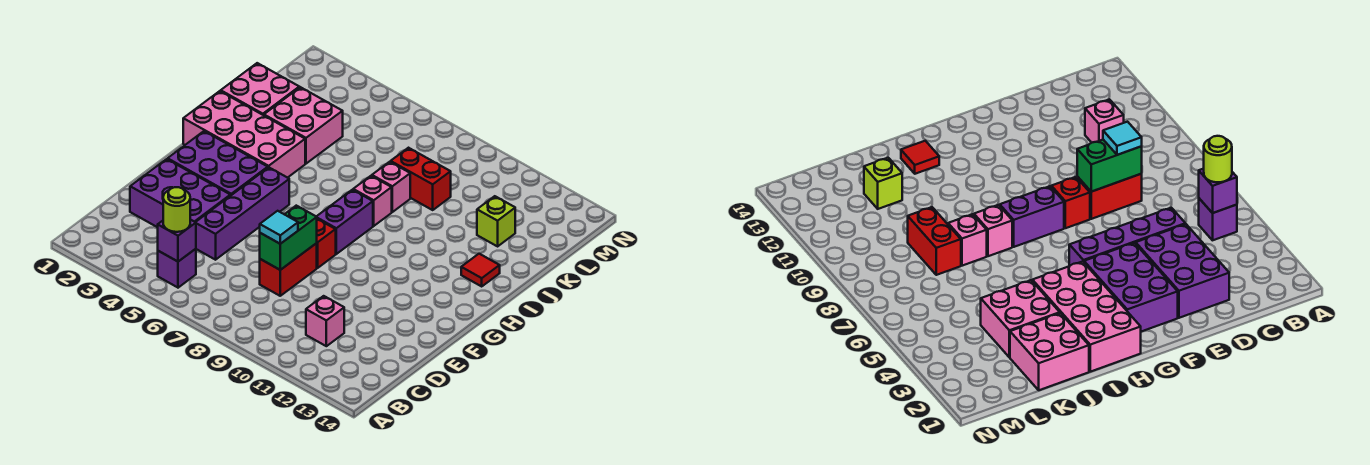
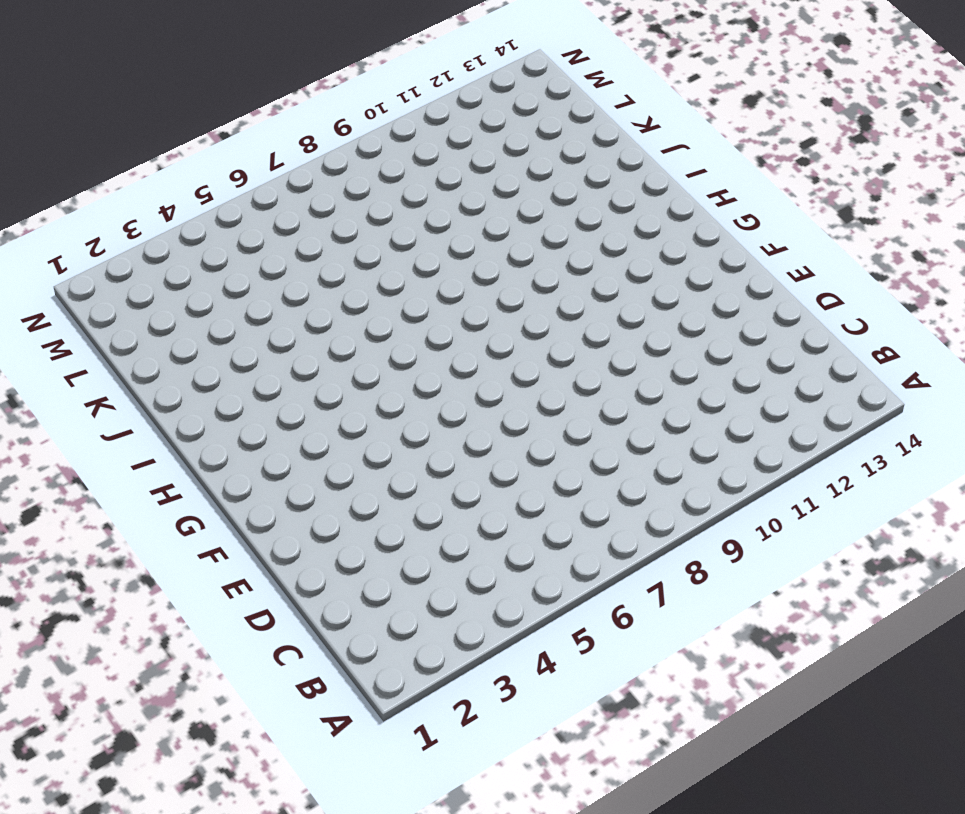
none -> purple 1x1 brick [158,249,196,288]
none -> pink 1x1 brick [306,296,344,346]
none -> purple 2x3 brick [130,159,230,227]

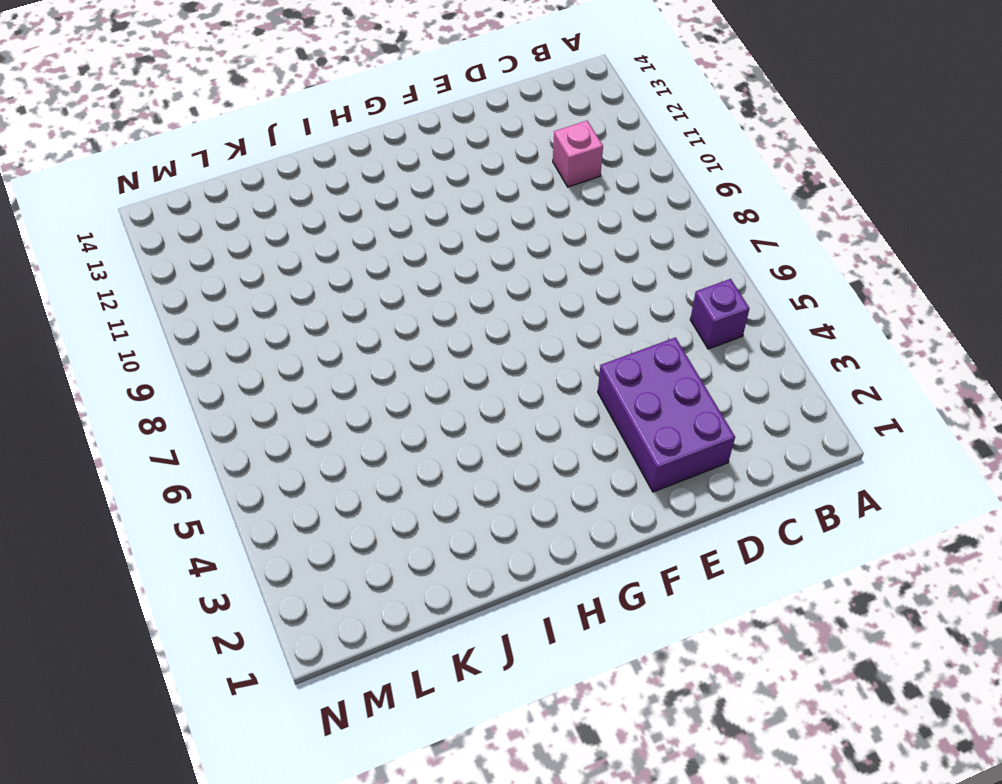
none -> purple 1x4 brick [196,167,289,260]
none -> red 1x2 brick [260,243,317,296]
none -> purple 2x3 brick [168,131,268,196]

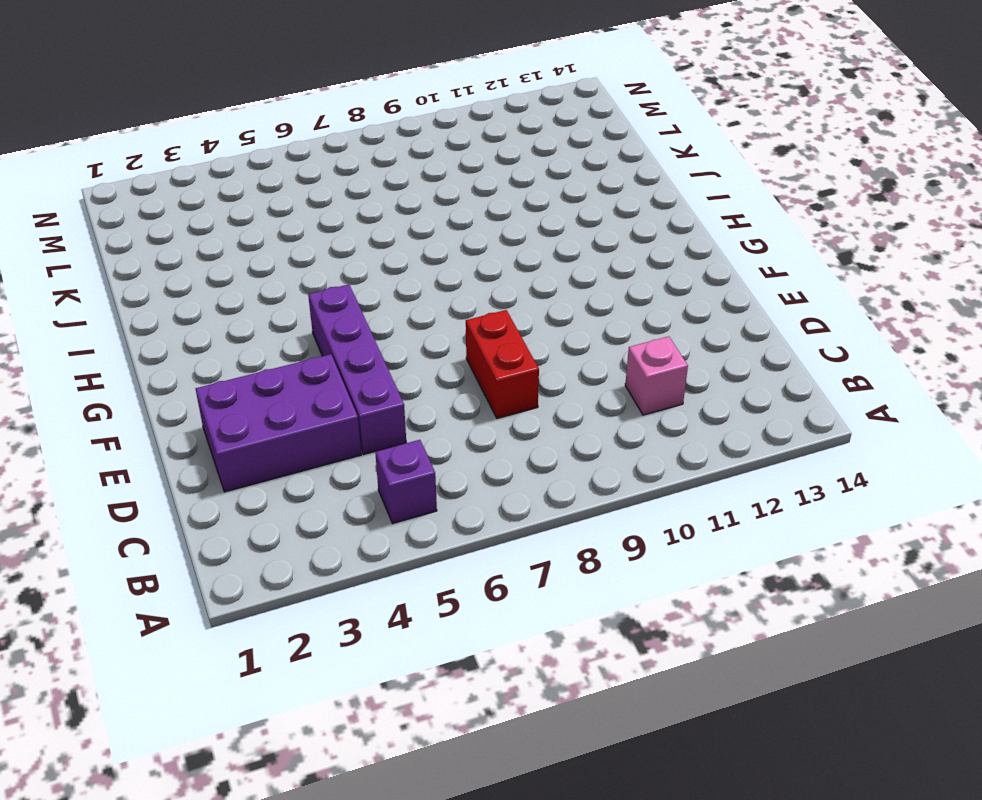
none -> purple 2x3 brick [168,131,268,196]
none -> red 1x1 brick [317,219,336,268]
none -> purple 1x2 brick [316,190,373,254]

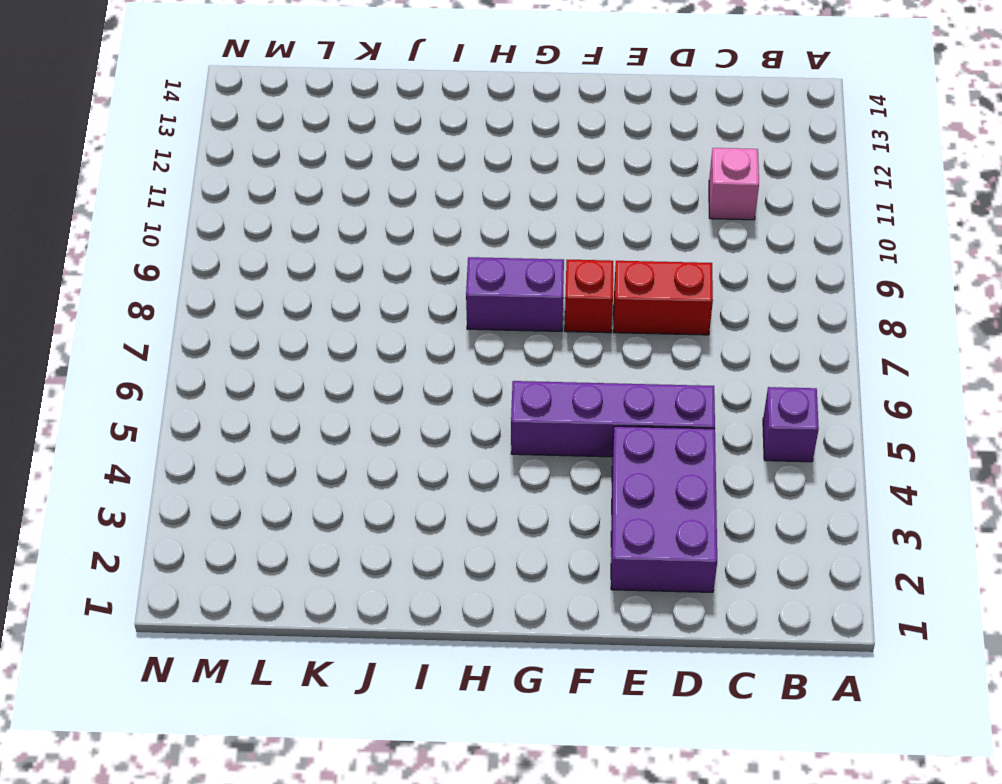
none -> purple 2x3 brick [168,131,268,196]
none -> pink 2x4 brick [183,91,305,178]
none -> pink 1x1 brick [353,176,392,226]

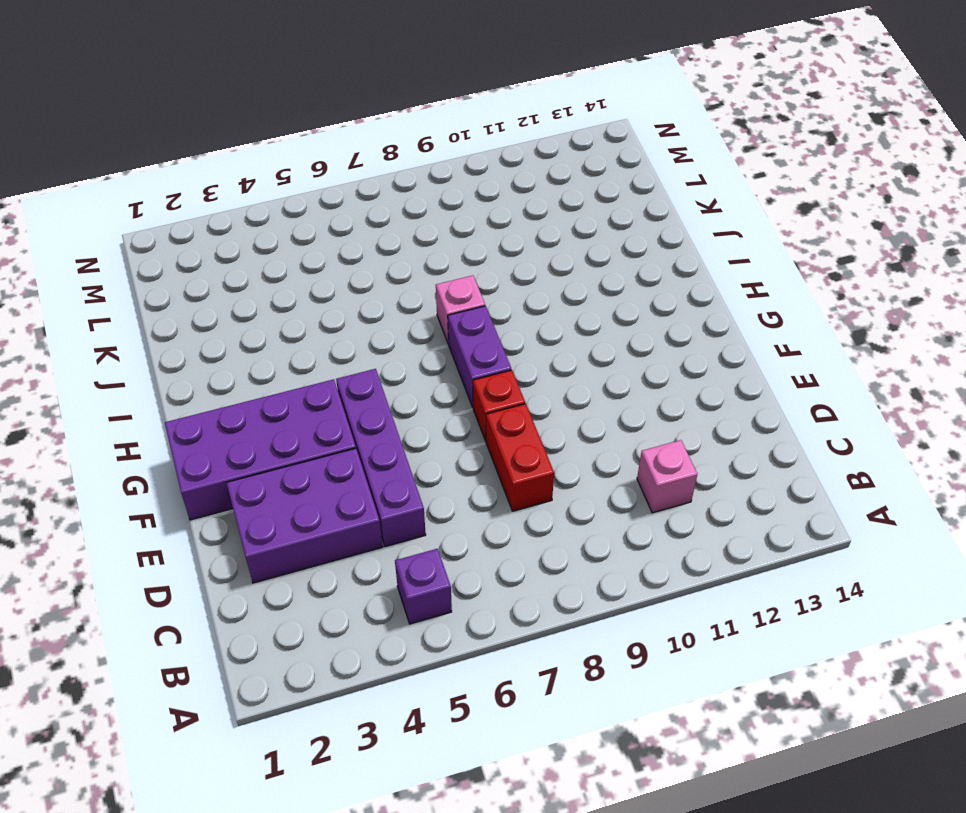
purple 2x4 brick [165,379,356,520] -> purple 2x3 brick [168,131,268,196]
none -> pink 2x4 brick [183,91,305,178]
none -> red 1x1 tile [461,254,500,286]
none -> pink 2x2 brick [221,63,299,115]

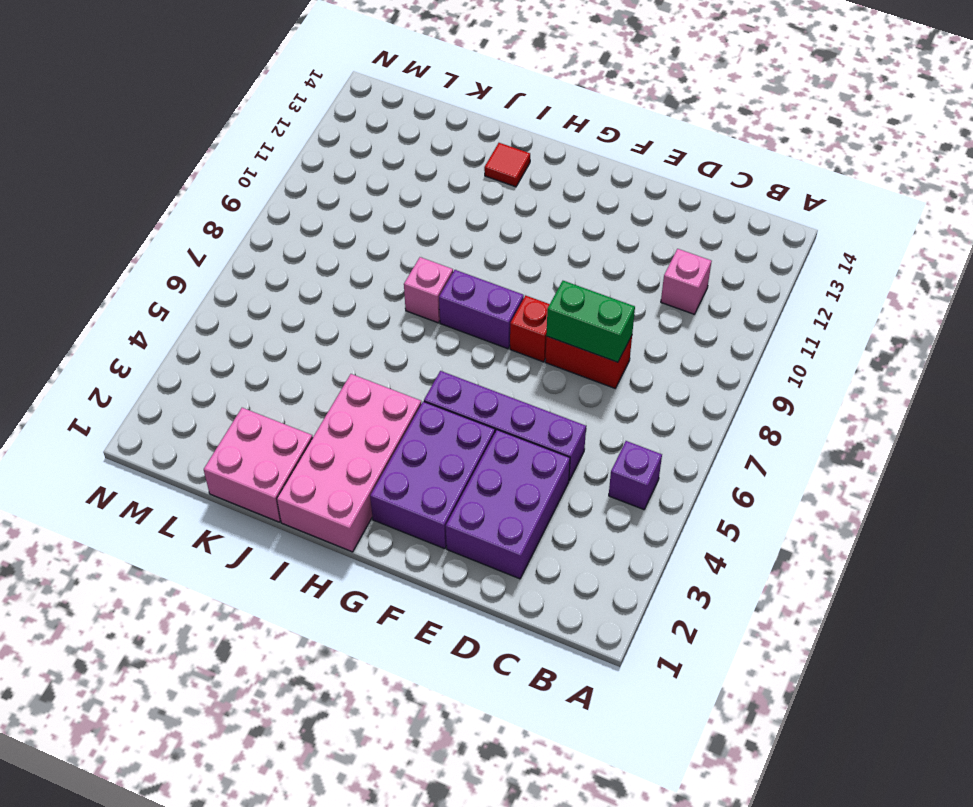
none -> pink 2x2 brick [264,87,343,164]
none -> pink 1x1 brick [372,162,410,212]
none -> red 1x2 brick [391,148,451,210]

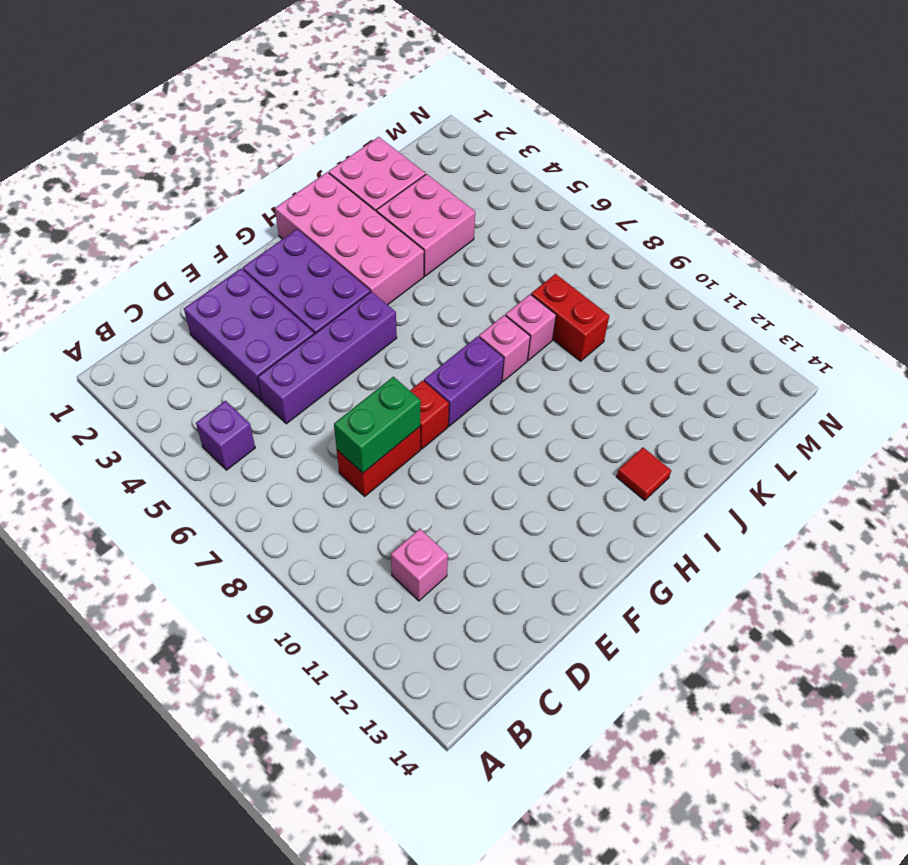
none -> lime 1x1 brick [477,196,515,246]
none -> purple 1x1 brick [158,219,196,262]
none -> lime 1x1 round brick [163,187,190,232]

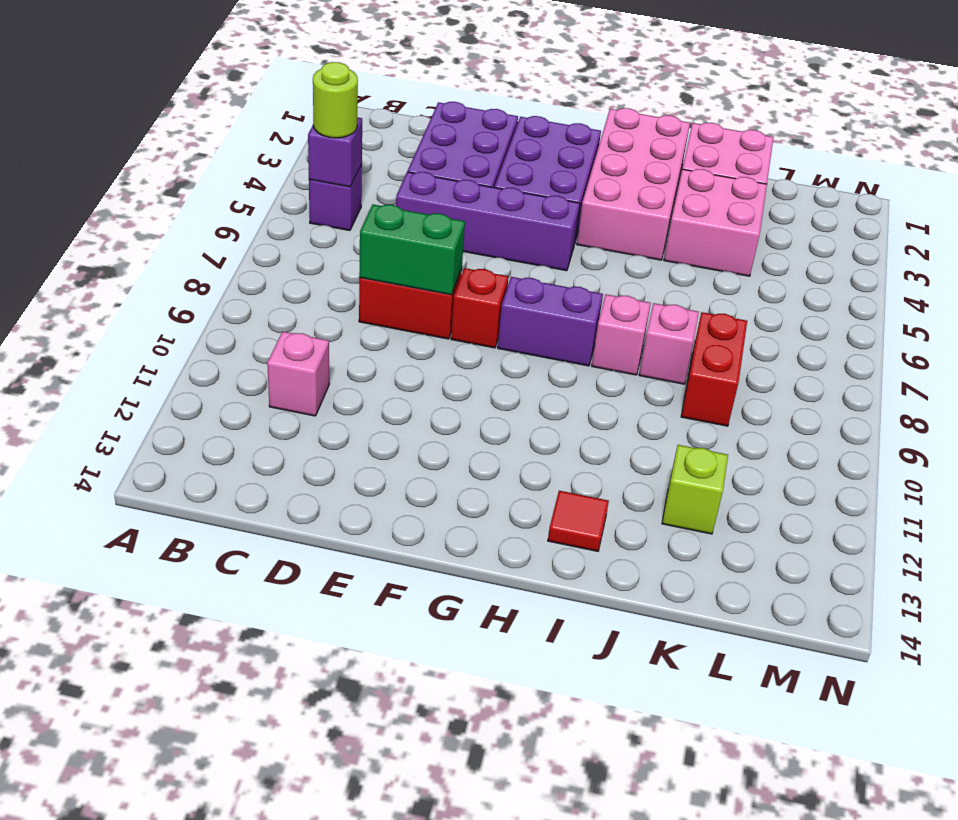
none -> cyan 1x1 tile [260,211,298,244]

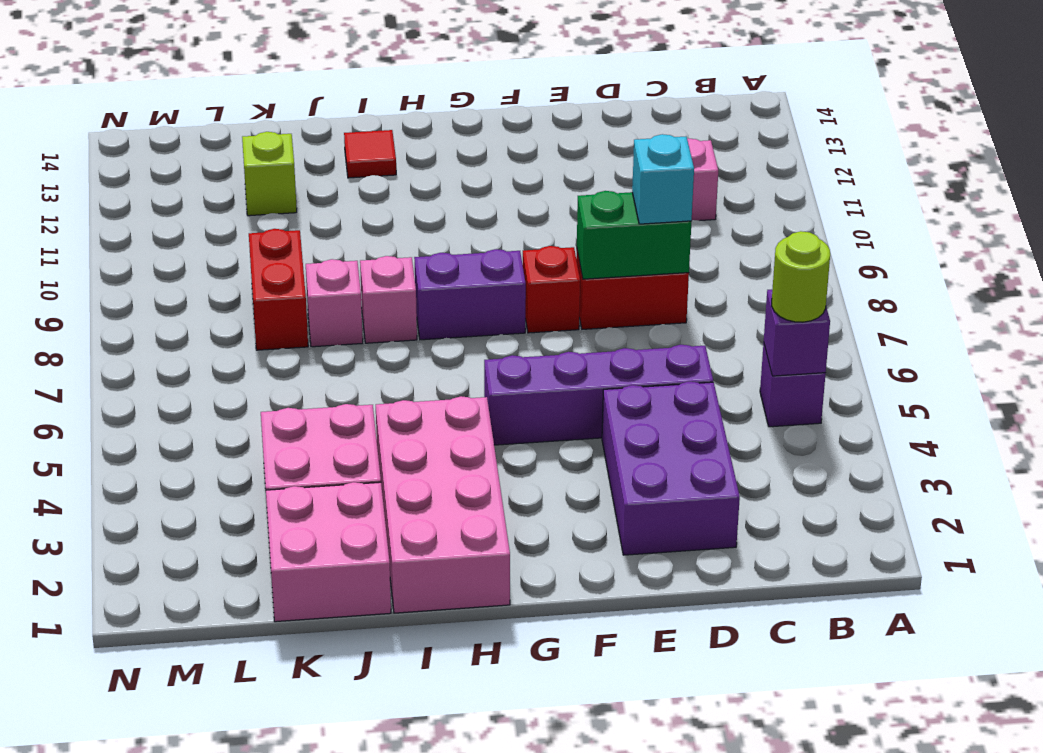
cyan 1x1 brick [632,134,694,224] -> cyan 1x1 tile [260,211,298,244]
none -> purple 2x3 brick [168,131,268,196]

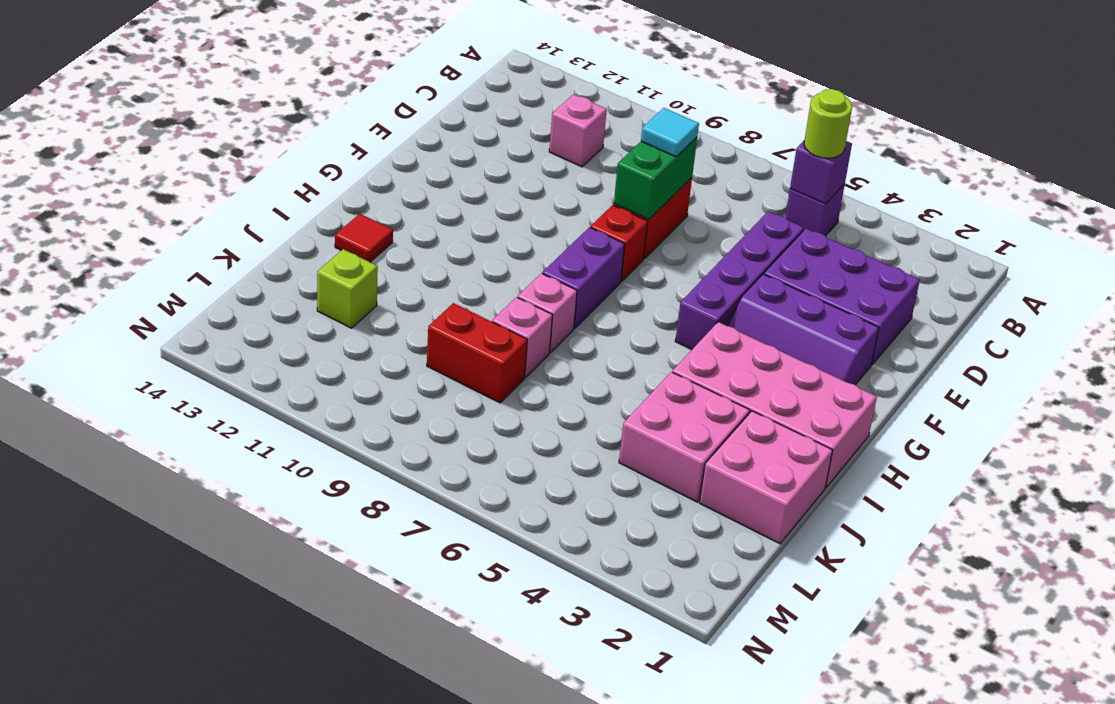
purple 2x3 slope [728,274,879,385] -> purple 2x3 brick [168,131,268,196]

